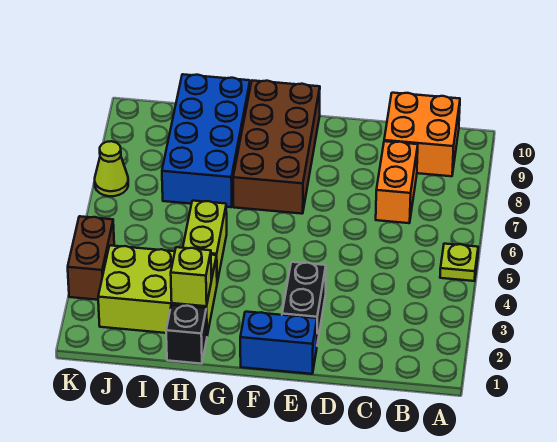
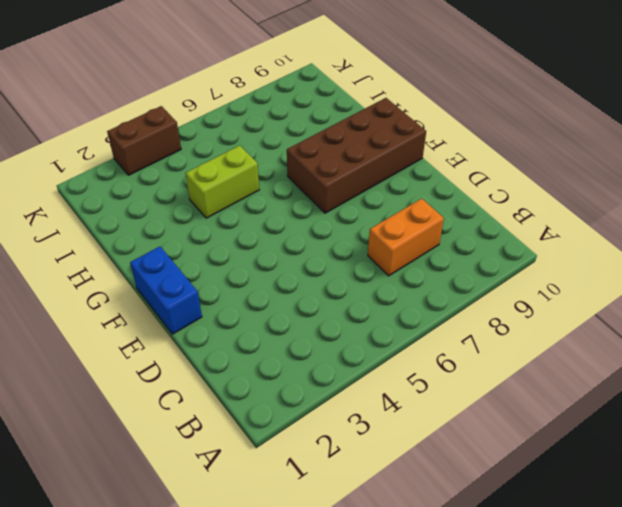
none -> lime 1x1 plate [440,244,478,281]
none -> orange 2x2 brick [384,93,460,176]
none -> black 1x2 brick [282,262,326,344]

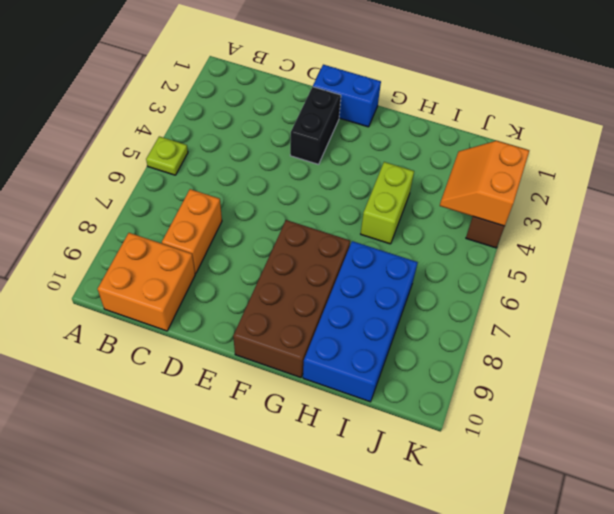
orange 2x2 slope [440,141,529,226] -> none
none -> black 1x1 brick [166,305,207,364]
none -> lime 2x3 brick [98,245,217,335]
none -> lime 1x1 cone [95,141,128,196]

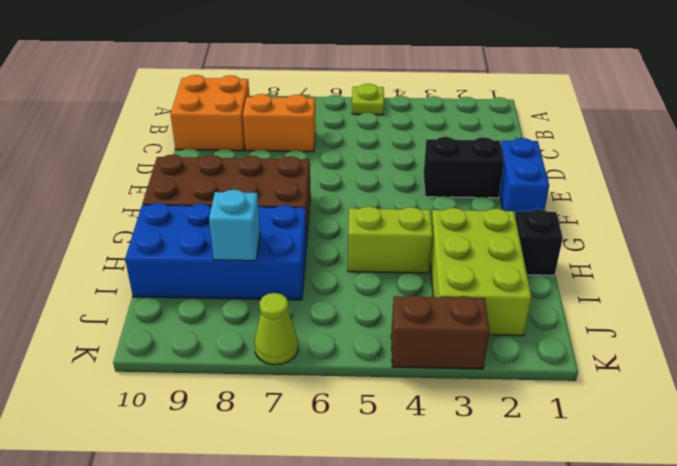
cyan 1x1 brick [209,190,260,261] -> none
none -> lime 1x1 brick [171,247,211,306]

